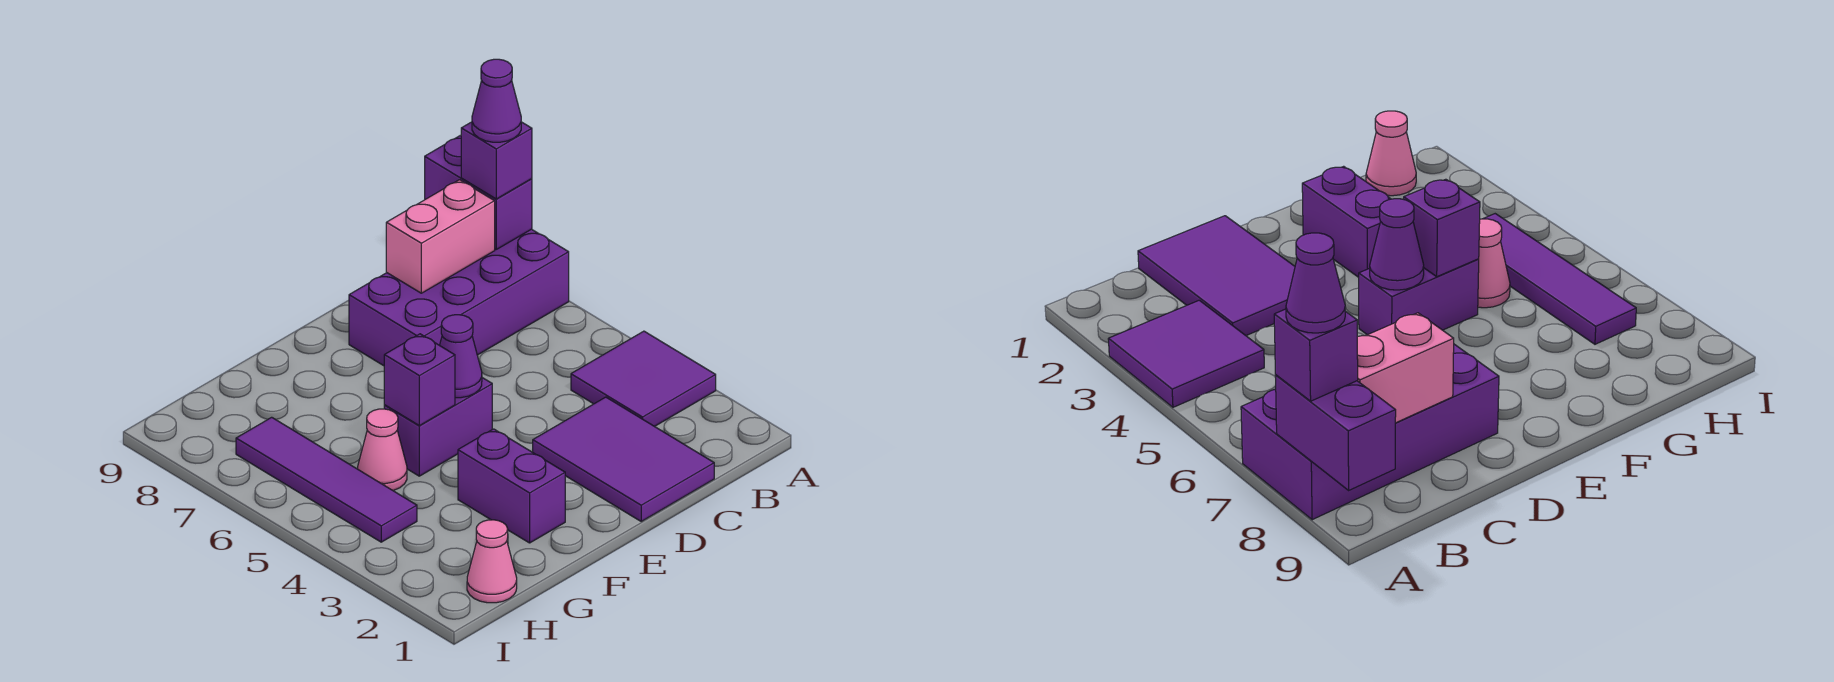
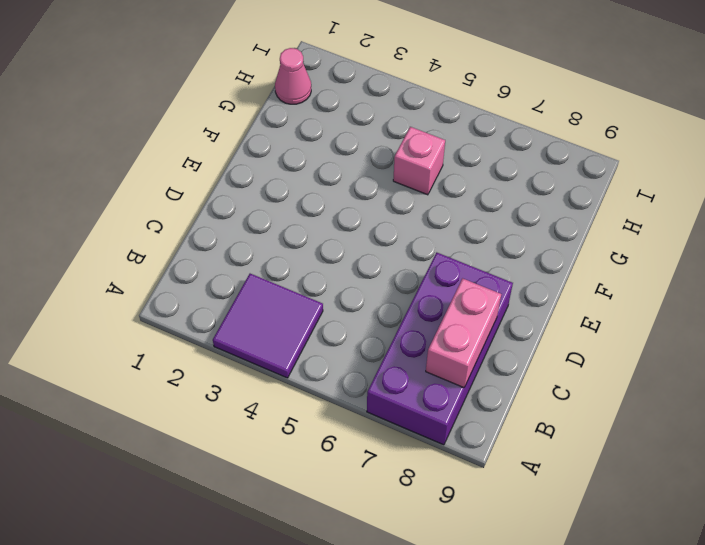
pink 1x1 brick [393,127,445,195] -> pink 1x1 cone [358,409,407,491]
none -> purple 2x3 tile [533,397,714,521]
none -> purple 1x2 brick [384,378,492,476]
none -> purple 1x2 brick [458,429,565,543]

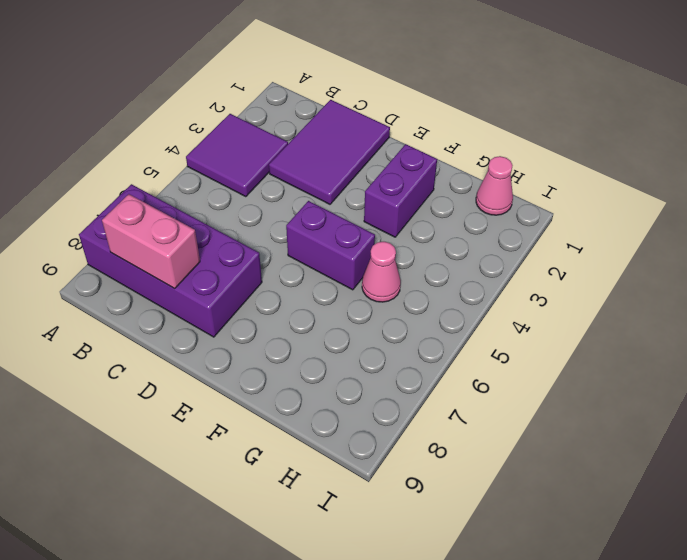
none -> purple 1x4 tile [236,417,417,542]
none -> purple 1x2 brick [425,136,532,249]
none -> purple 1x1 cone [440,315,482,398]

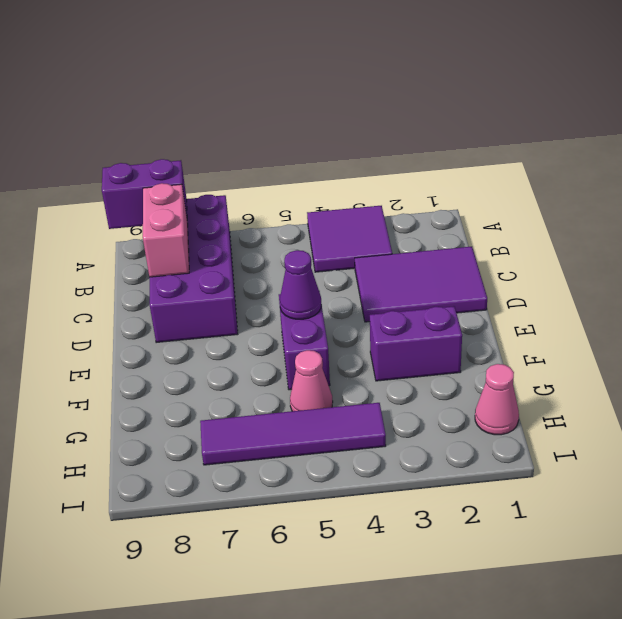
none -> purple 1x1 brick [384,334,455,426]
none -> purple 1x1 brick [461,122,532,199]
none -> purple 1x1 cone [472,59,521,142]

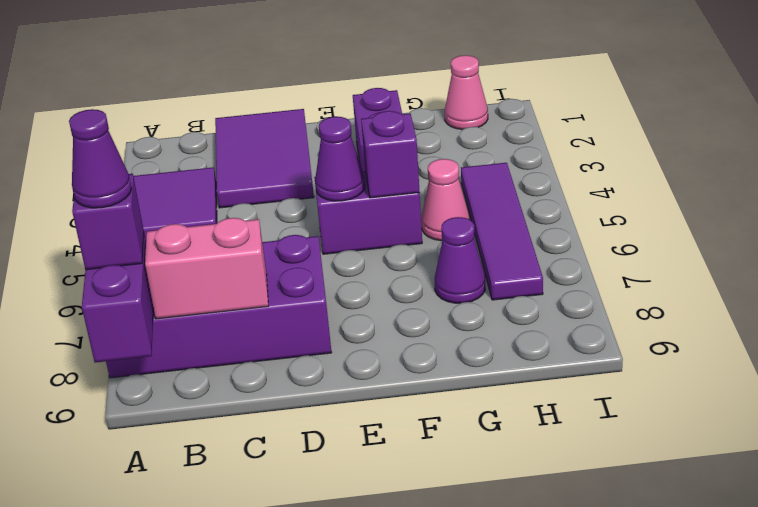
purple 1x1 cone [435,217,485,303] -> none

